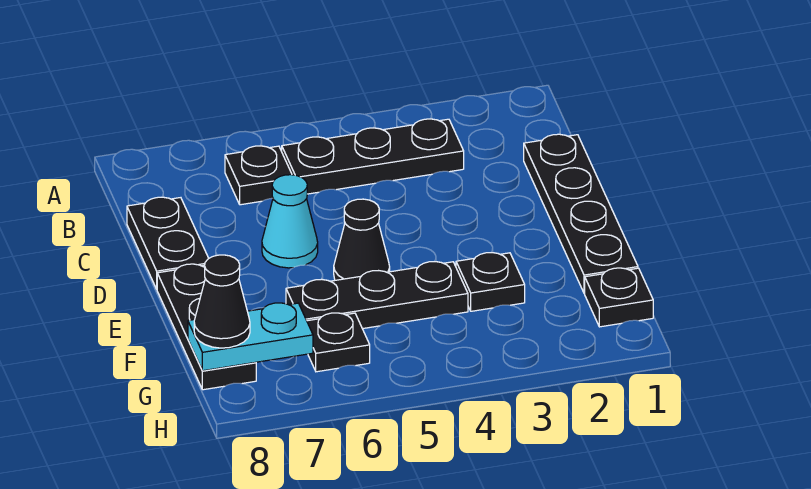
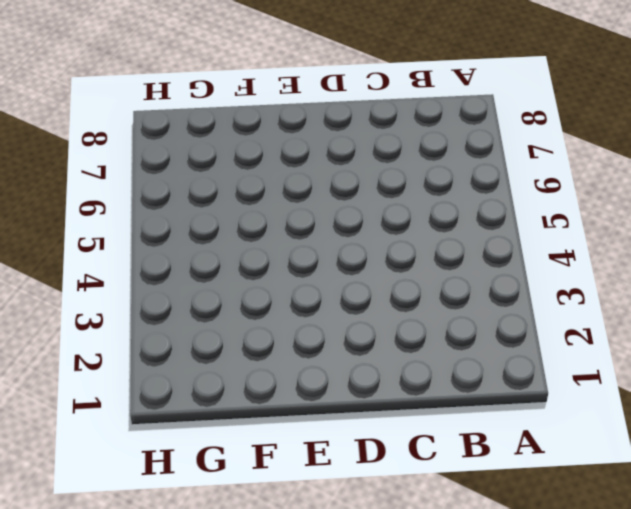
none -> black 1x3 plate [282,119,464,194]
none -> black 1x1 plate [225,146,292,205]
none -> black 1x4 plate [524,134,638,293]

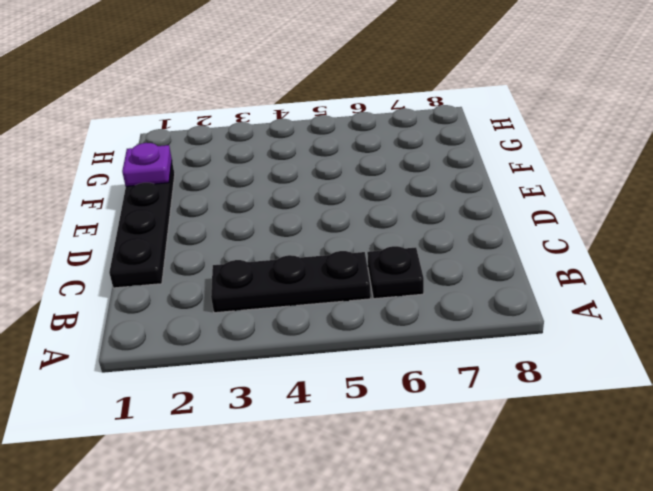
purple 1x1 plate [122,143,172,186] -> none
none -> black 1x2 plate [127,197,209,289]
none -> cyan 1x1 cone [262,175,318,268]
none -> black 1x1 cone [334,199,390,280]

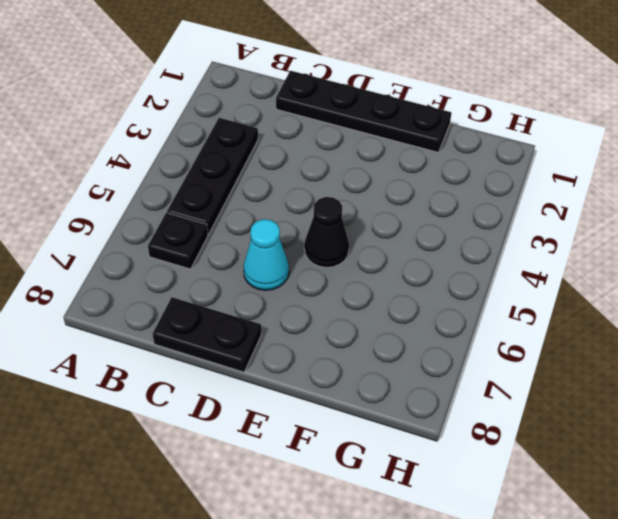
none -> black 1x3 plate [157,264,256,390]
none -> black 1x1 plate [456,253,525,311]
none -> black 1x3 plate [286,262,468,329]

